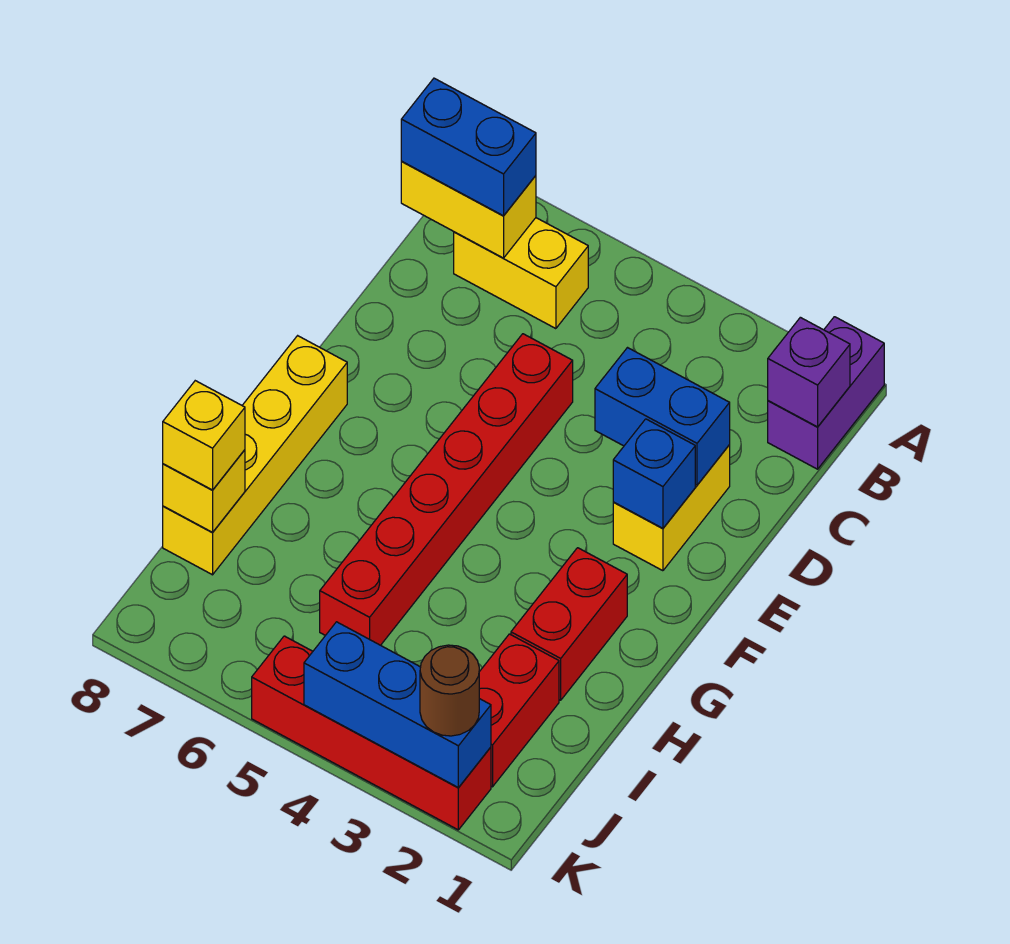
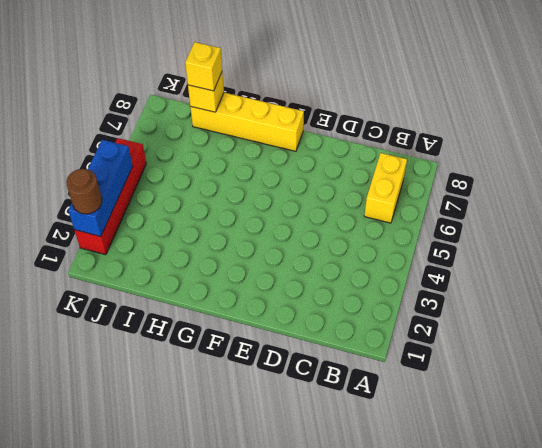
none -> purple 1x2 brick [768,317,884,469]
none -> yellow 1x2 brick [613,445,730,571]
none -> red 1x6 brick [320,334,573,645]

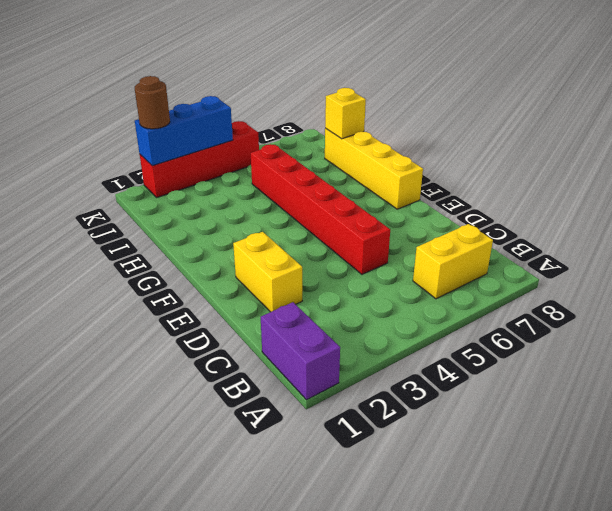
none -> red 1x2 brick [511,548,627,700]
none -> red 1x2 brick [479,634,559,787]
none -> purple 1x1 brick [768,317,850,427]

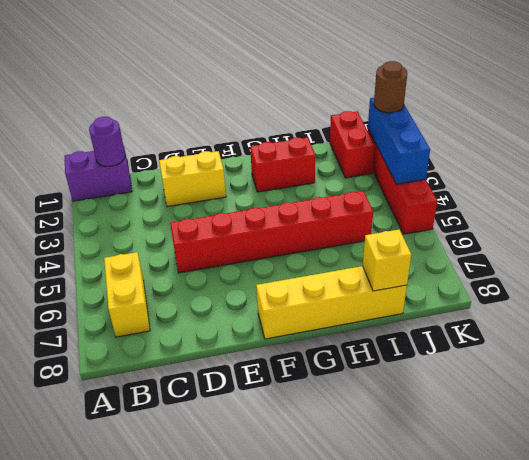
purple 1x1 round brick [89,117,125,166] -> purple 1x1 brick [768,317,850,427]
red 1x2 brick [330,111,375,178] -> red 1x2 brick turned to [479,634,559,787]
none -> yellow 1x2 brick [401,162,536,258]
none -> blue 1x2 brick [595,348,730,485]
none -> blue 1x1 brick [613,419,695,528]

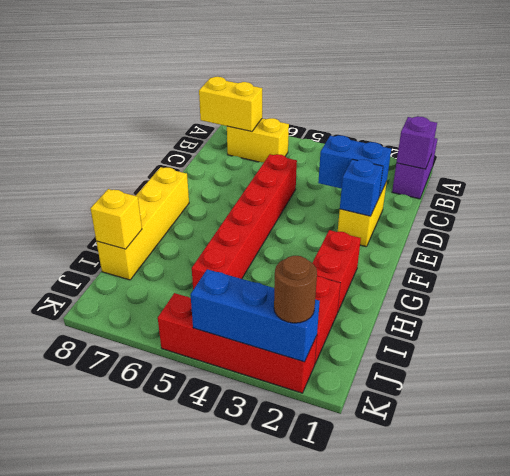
none -> blue 1x2 brick [401,78,536,216]
none -> yellow 1x1 brick [163,381,245,490]

